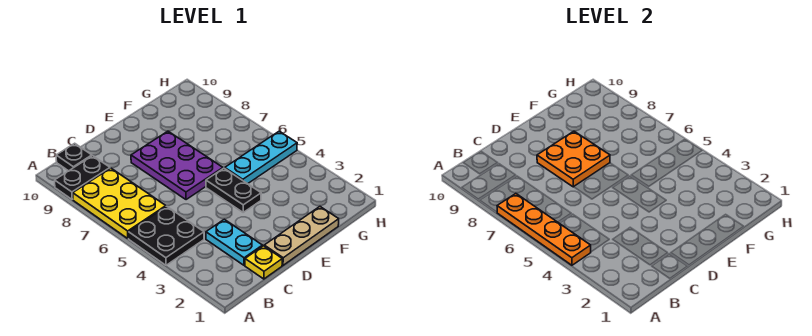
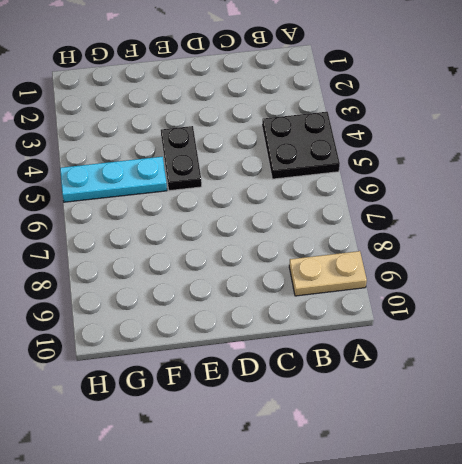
tan 1x2 plate [289,251,367,296] -> black 1x2 plate [55,156,110,199]
none -> yellow 2x3 plate [73,168,166,239]
none -> black 1x1 plate [56,143,92,171]
none -> yellow 1x1 plate [245,246,282,279]

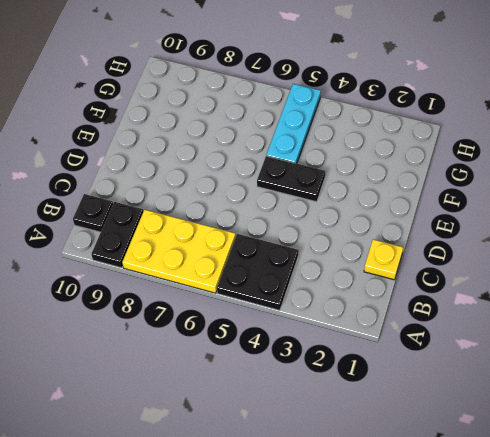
none -> cyan 1x2 plate [206,219,262,265]
none -> tan 1x3 plate [264,207,339,265]
none -> purple 2x3 plate [131,131,223,200]

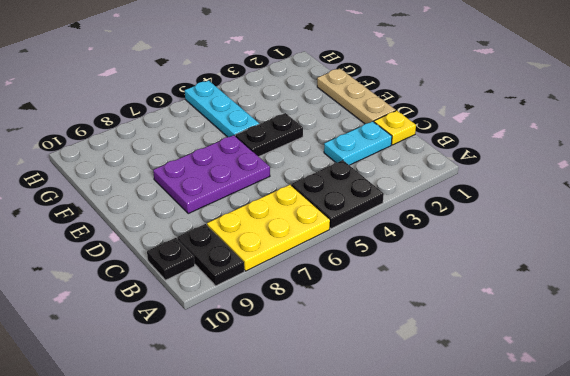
none -> orange 1x4 plate [497,194,591,265]
none -> orange 2x2 plate [537,131,610,187]

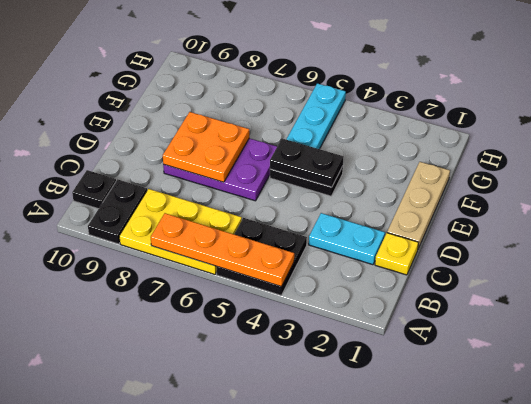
black 1x2 plate [270,139,344,187] -> none

